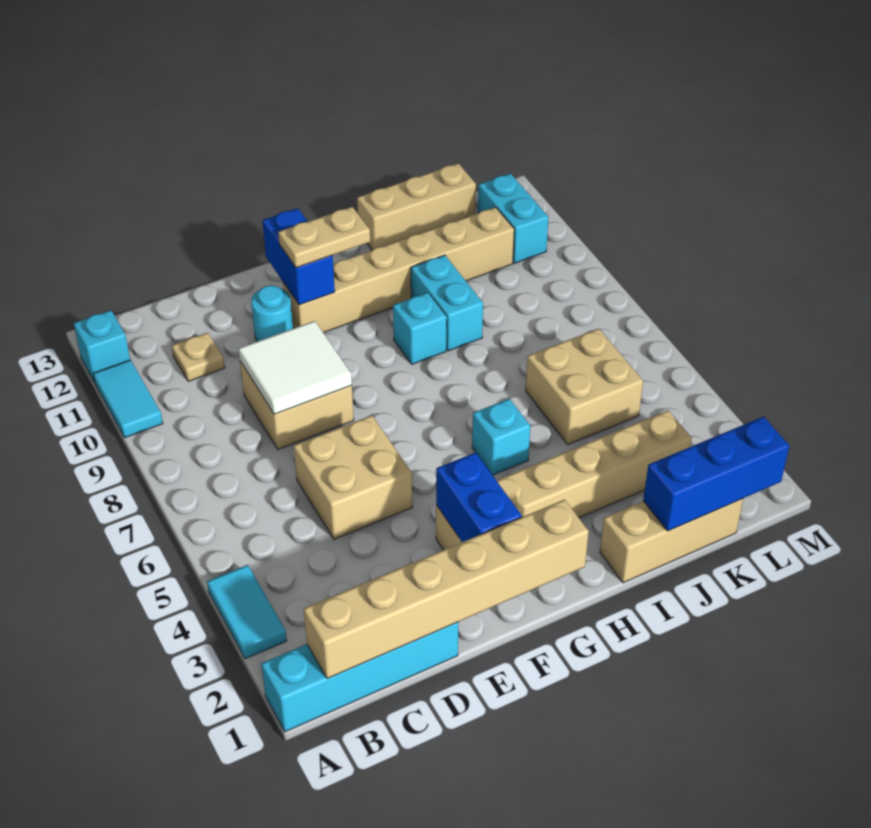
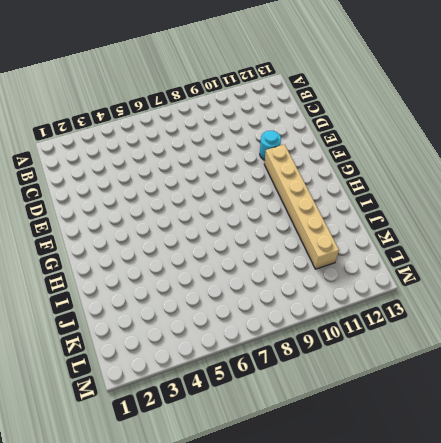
none -> cyan 1x4 brick [261,622,459,732]
none -> cyan 1x2 tile [207,565,287,659]
none -> cyan 1x2 tile [93,360,163,438]

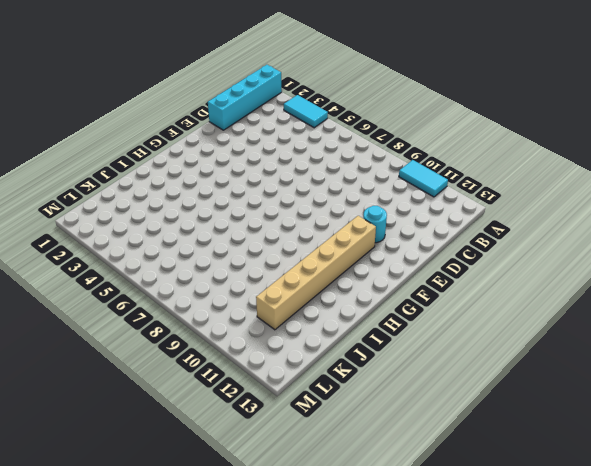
none -> cyan 1x1 brick [74,310,130,382]
none -> tan 1x1 plate [172,333,225,382]
none -> tan 2x2 brick [294,415,412,539]

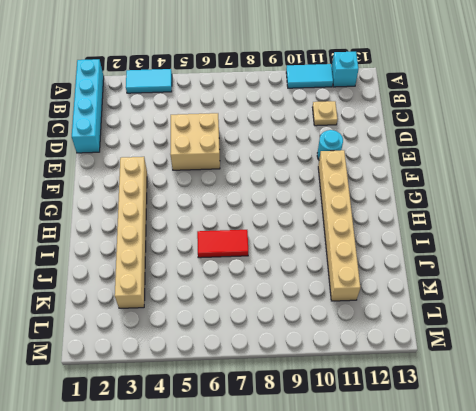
red 1x2 tile [197,230,248,258] -> none
none -> tan 2x2 brick [240,361,354,449]
none -> cyan 1x1 brick [472,399,530,475]
none -> cyan 1x1 brick [393,293,447,364]

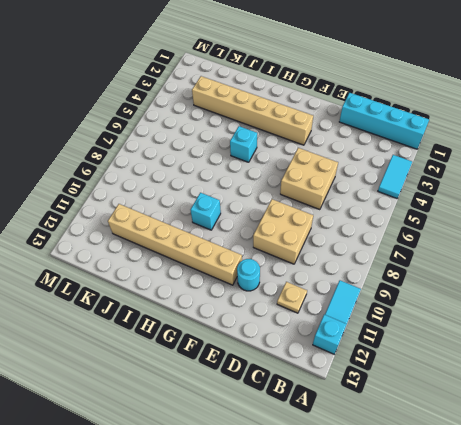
none -> tan 1x3 brick [600,499,743,583]
none -> cyan 1x2 brick [411,255,483,351]
none -> tan 1x3 brick [357,163,476,250]

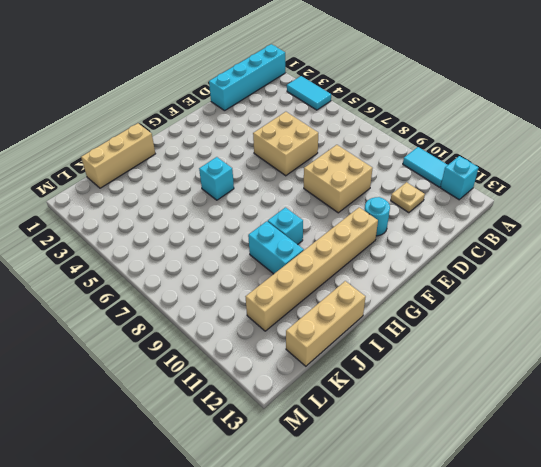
none -> tan 1x6 brick [436,411,692,550]
none -> tan 2x2 brick [526,329,643,444]
none -> cyan 1x2 brick [478,173,549,263]

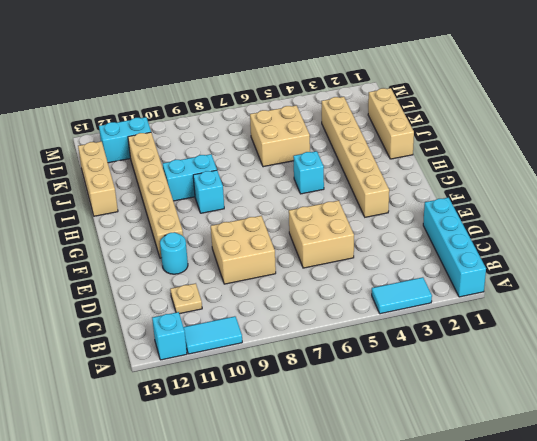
none -> tan 1x6 brick [304,500,589,679]
none -> white 2x2 tile [239,321,352,414]
none -> blue 1x2 brick [436,452,522,542]

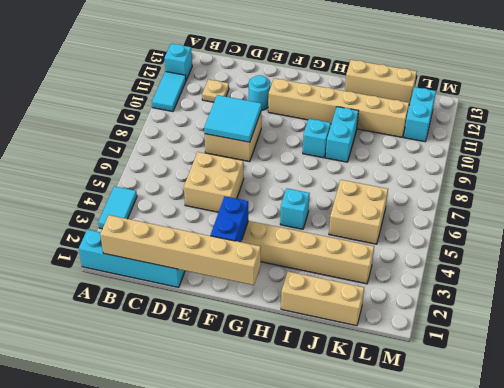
cyan 2x2 tile [204,95,262,142] -> white 2x2 tile [239,321,352,414]
none -> blue 1x2 brick [262,208,335,305]
none -> blue 1x3 brick [643,417,789,531]
none -> tan 1x2 plate [278,207,370,268]

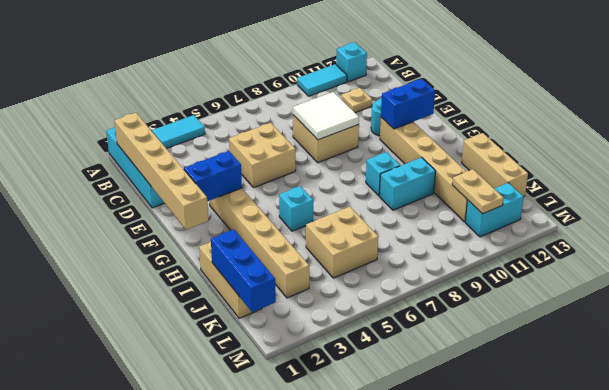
tan 1x2 plate [452,169,504,214] -> tan 1x2 plate moved to [278,207,370,268]

